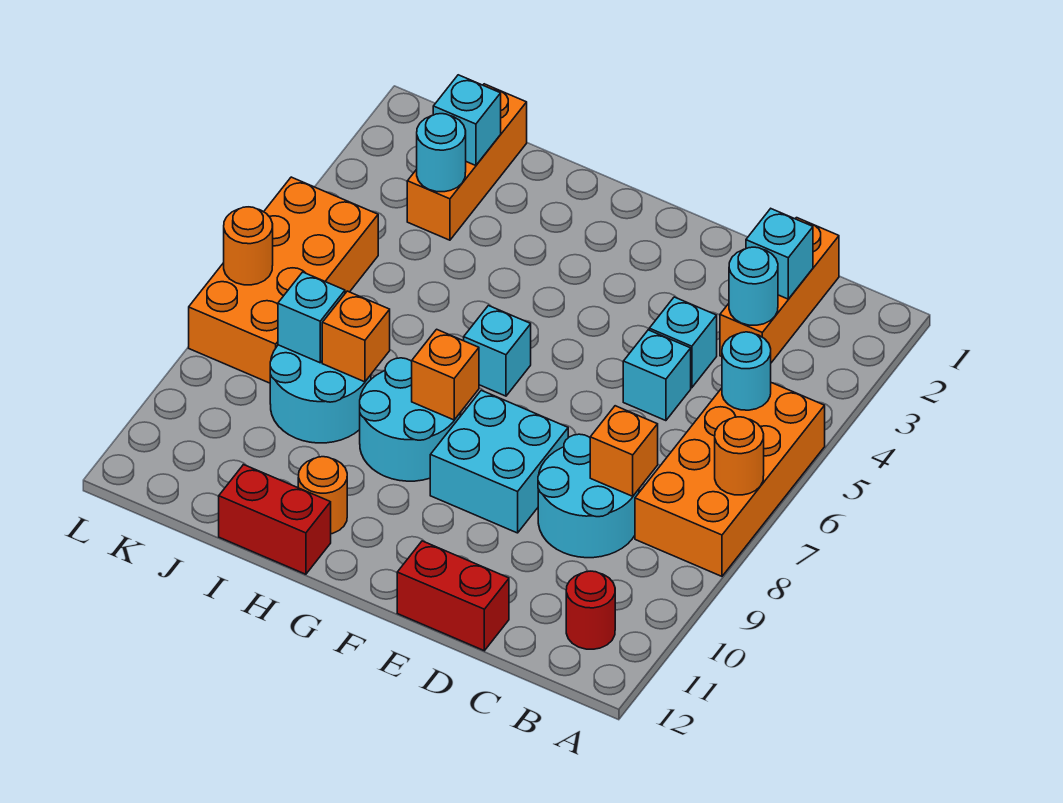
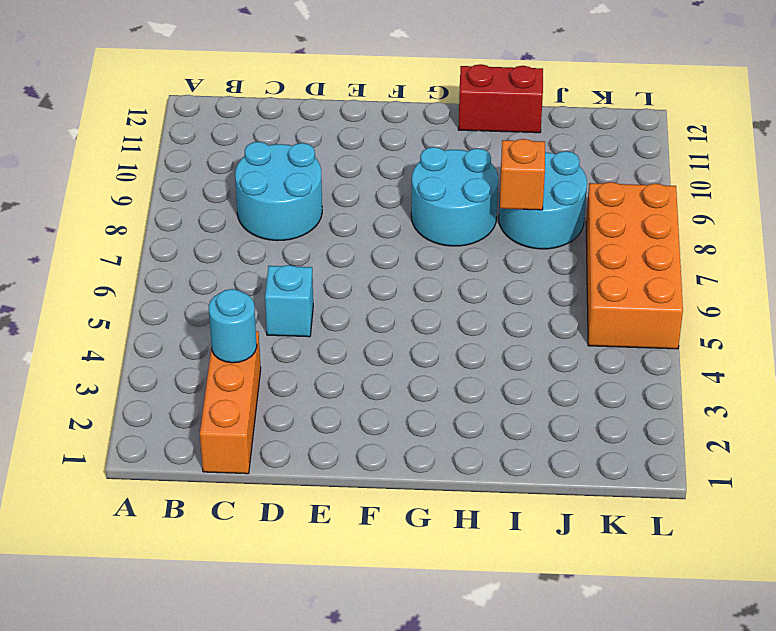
none -> orange 2x4 brick [635,383,825,576]
none -> red 1x1 round brick [566,571,615,649]
none -> cyan 1x1 brick [649,297,717,388]

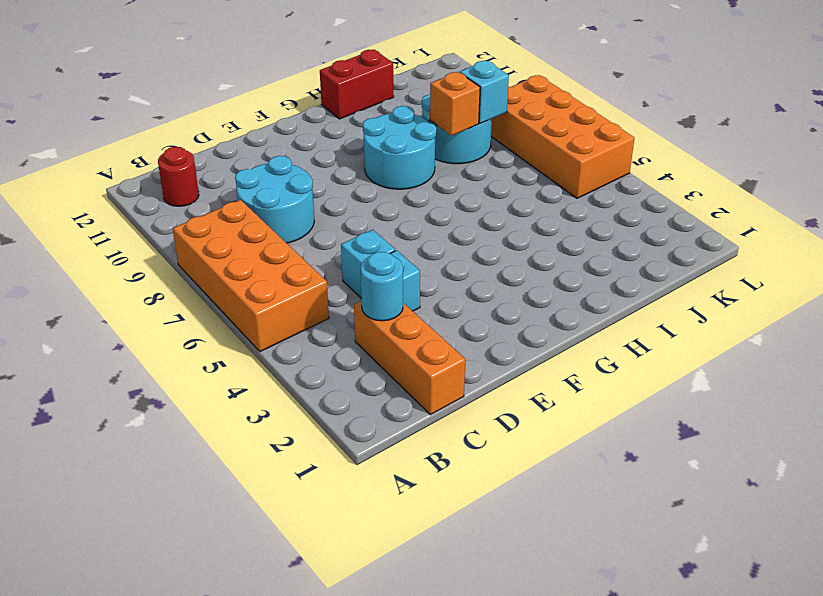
none -> red 1x2 brick [397,541,509,651]
none -> cyan 2x2 brick [430,390,568,533]
none -> cyan 1x1 brick [464,306,531,396]

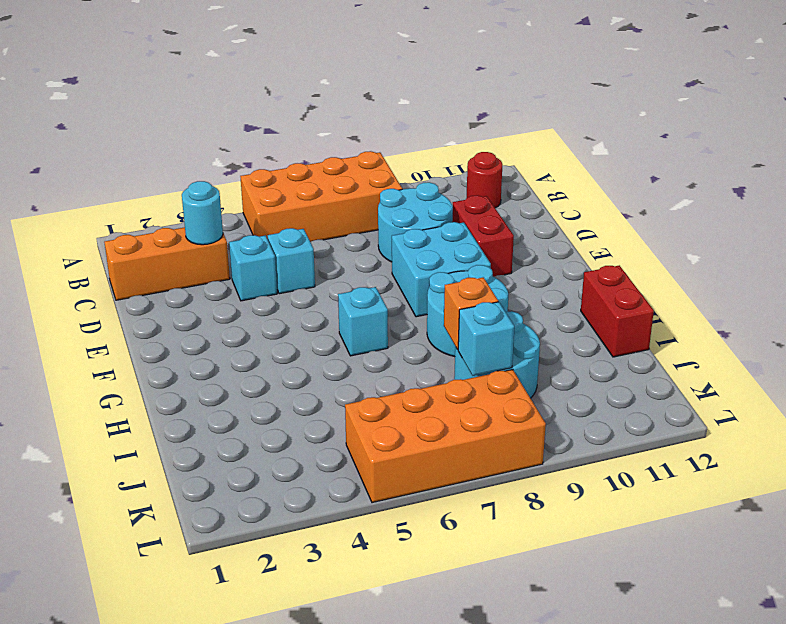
red 1x2 brick [452,195,514,277] -> red 1x2 brick moved to [397,541,509,651]
none -> orange 1x1 round brick [298,457,347,534]
none -> orange 1x3 brick [407,84,527,240]
none -> orange 1x1 round brick [715,417,764,495]

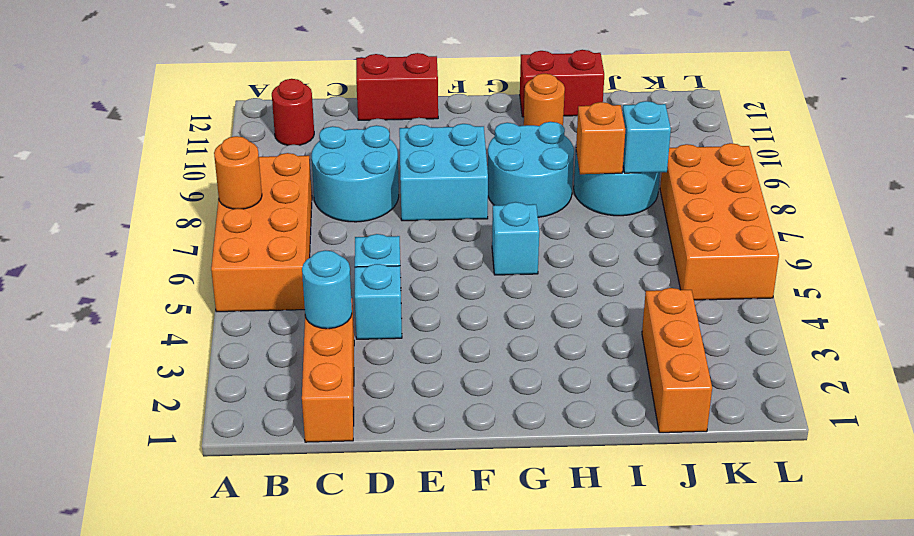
none -> cyan 1x1 round brick [722,332,771,410]
none -> cyan 1x1 brick [746,209,813,299]
none -> orange 1x1 brick [590,406,658,496]

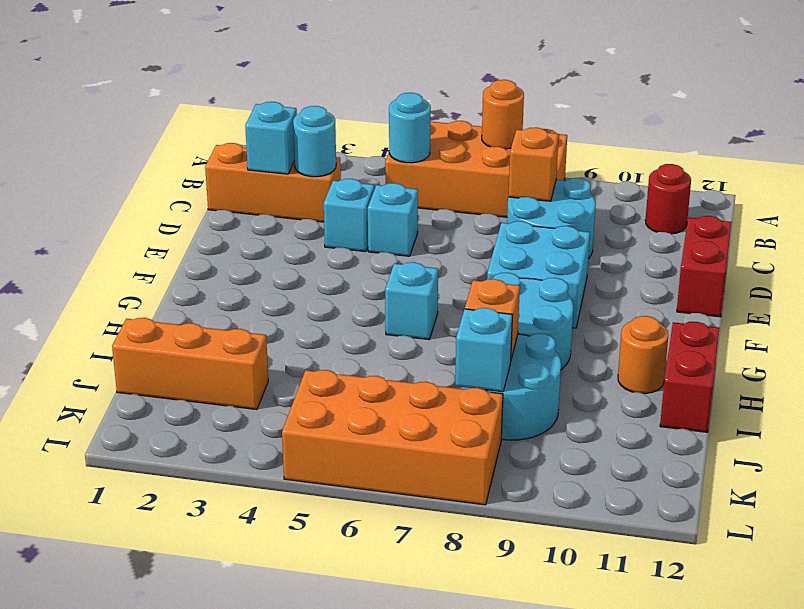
none -> orange 1x1 brick [412,329,479,420]
none -> cyan 1x1 brick [433,75,501,165]
none -> cyan 1x1 round brick [417,114,466,192]

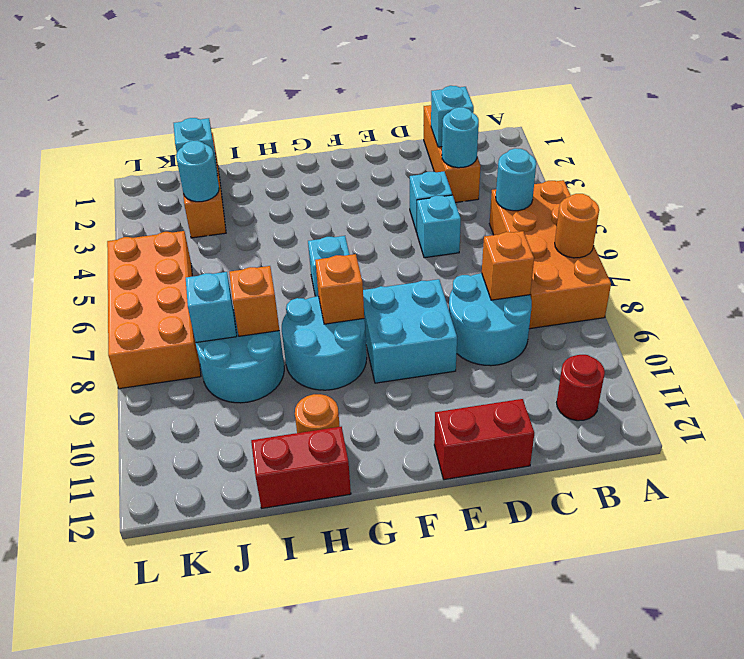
none -> orange 1x1 round brick [224,207,273,285]

